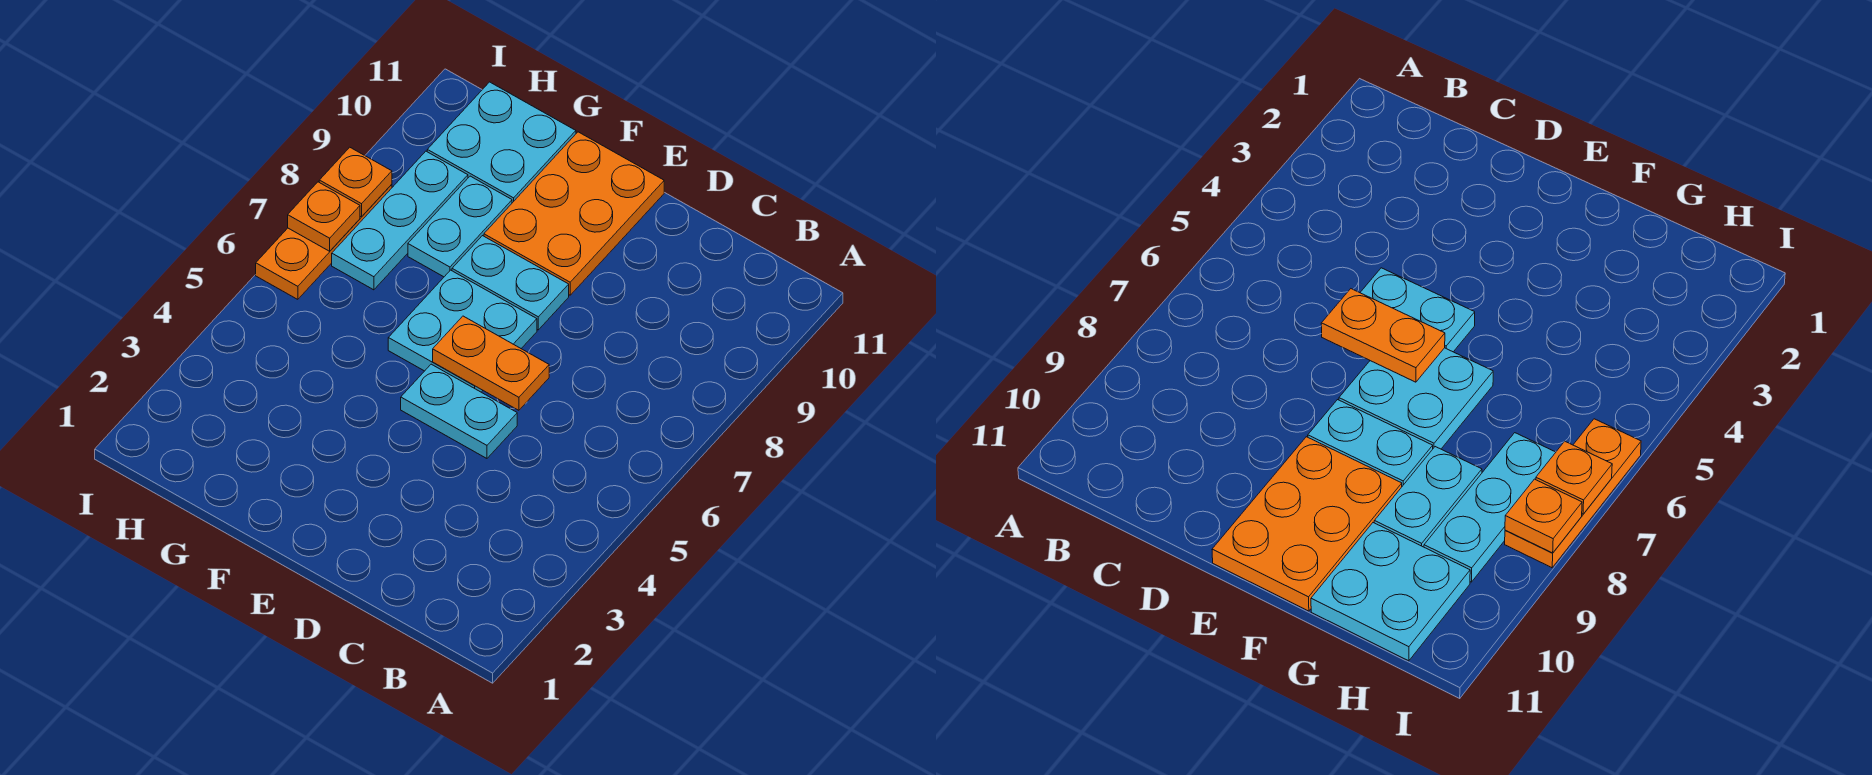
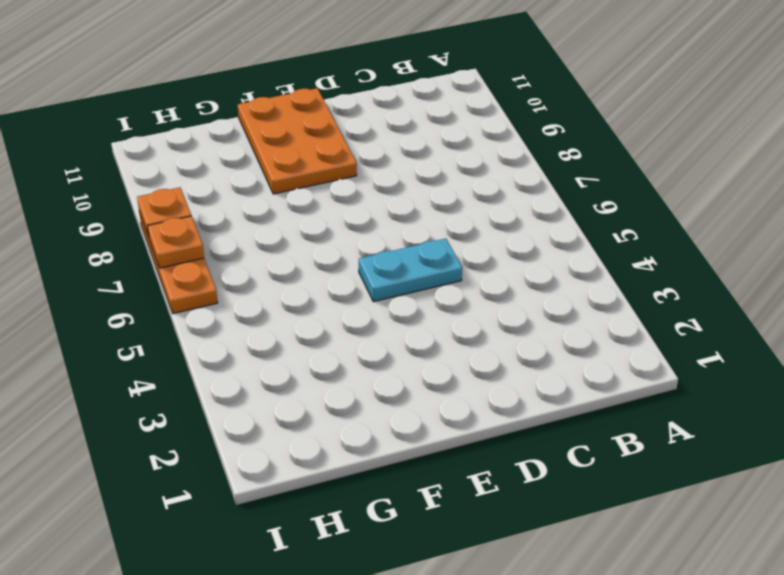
none -> cyan 2x2 plate [388,270,537,392]
none -> cyan 1x2 plate [452,236,569,330]

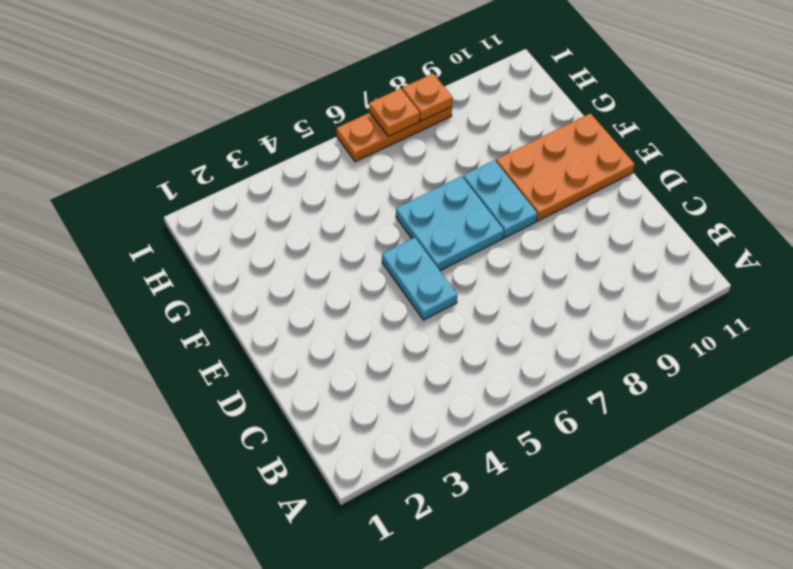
none -> cyan 1x2 plate [408,176,512,277]
none -> cyan 2x2 plate [427,82,576,203]

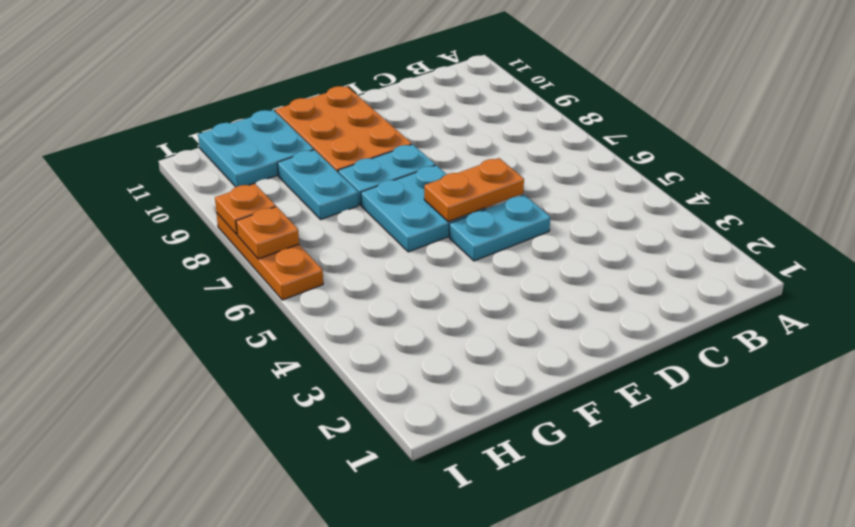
none -> cyan 1x3 plate [332,151,468,290]

